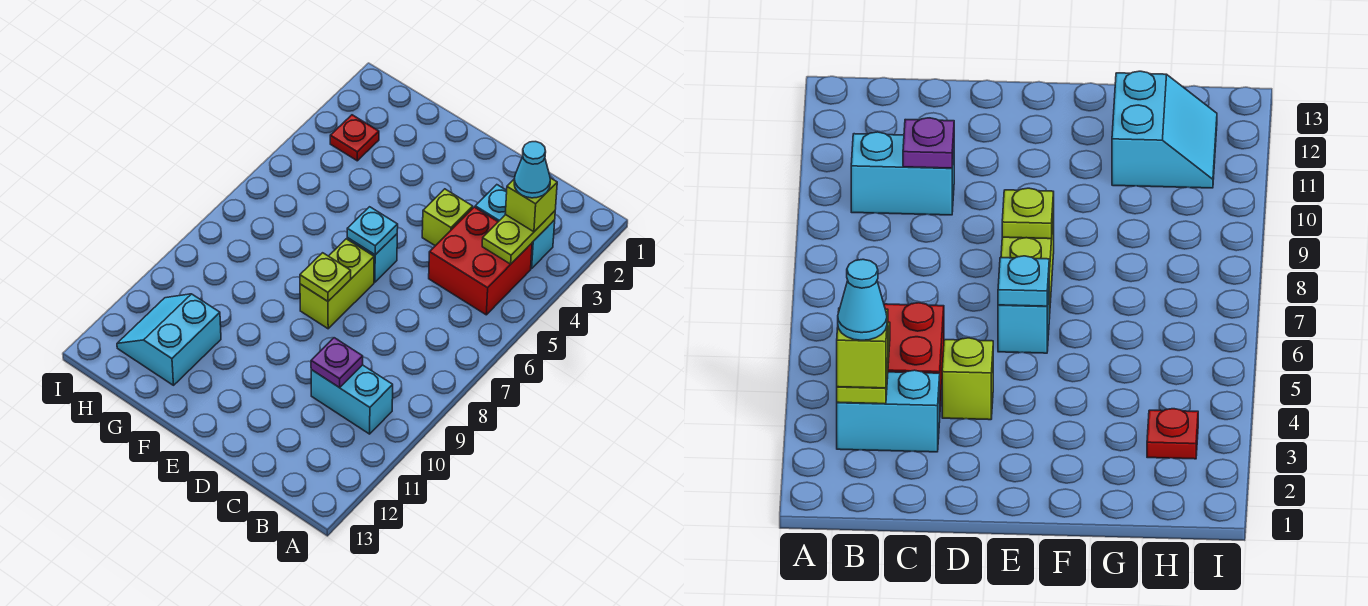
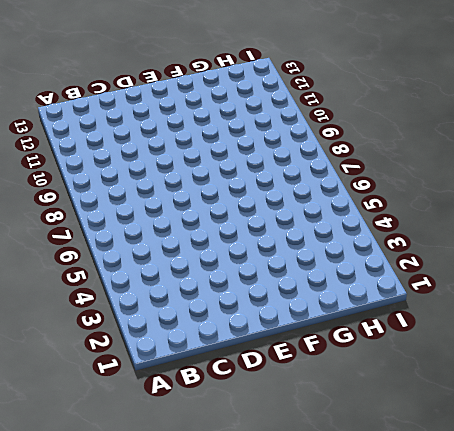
none -> cyan 1x2 brick [475,185,555,269]
none -> red 2x2 brick [429,207,532,315]
none -> cyan 1x2 brick [311,365,393,434]

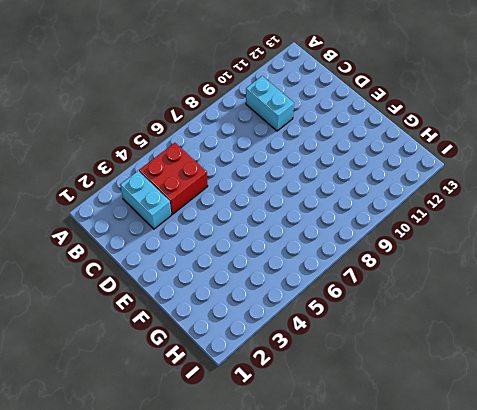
none -> lime 1x1 brick [422,189,473,246]
none -> cyan 1x1 brick [347,234,397,282]
none -> lime 1x2 brick [300,239,374,329]

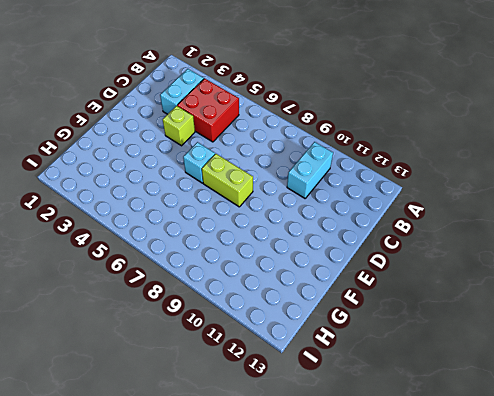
none -> cyan 2x2 slope [117,294,221,385]
none -> red 1x1 plate [330,115,379,161]
none -> lime 1x2 plate [482,211,555,264]

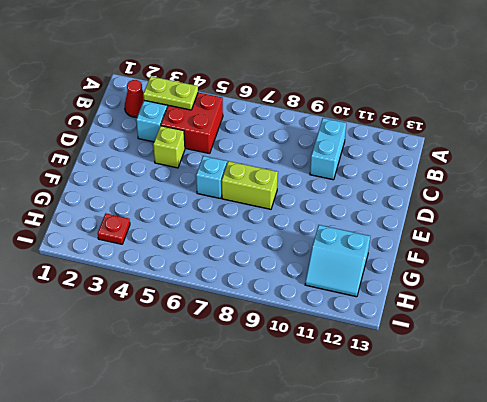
red 1x1 cone [124,80,144,117] -> none
none -> purple 1x1 plate [311,338,363,388]
none -> cyan 1x1 plate [347,207,398,255]
none -> lime 1x1 plate [300,253,351,301]

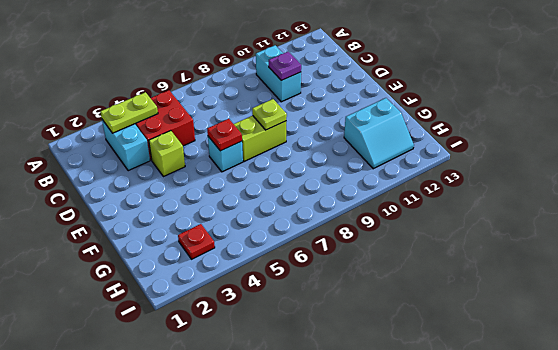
red 1x1 plate [207,119,242,151] -> cyan 1x1 plate [347,207,398,255]
none -> lime 1x1 brick [505,178,557,232]
none -> cyan 1x1 cone [514,142,550,198]

